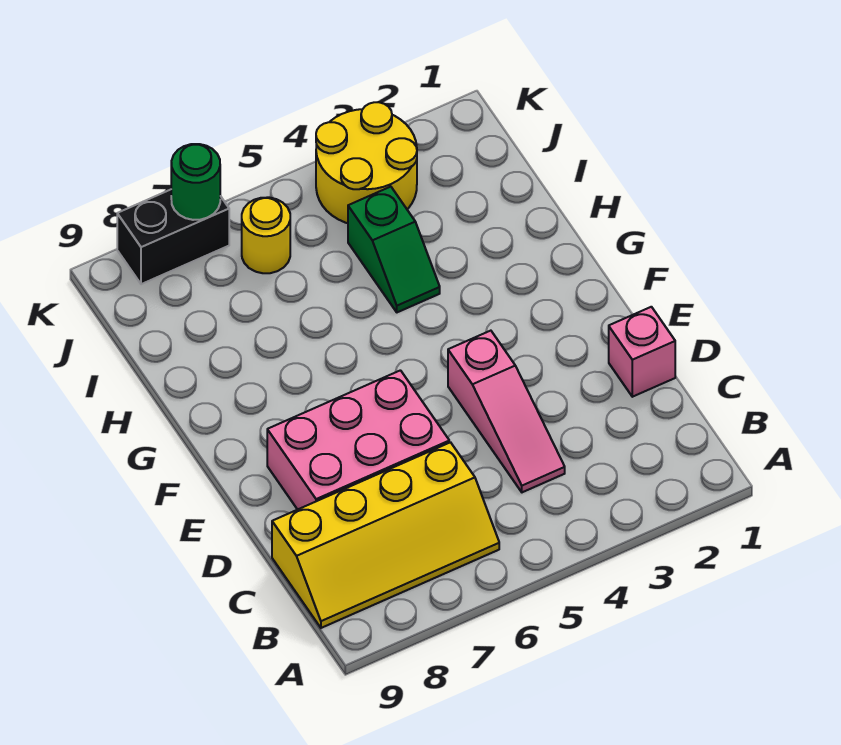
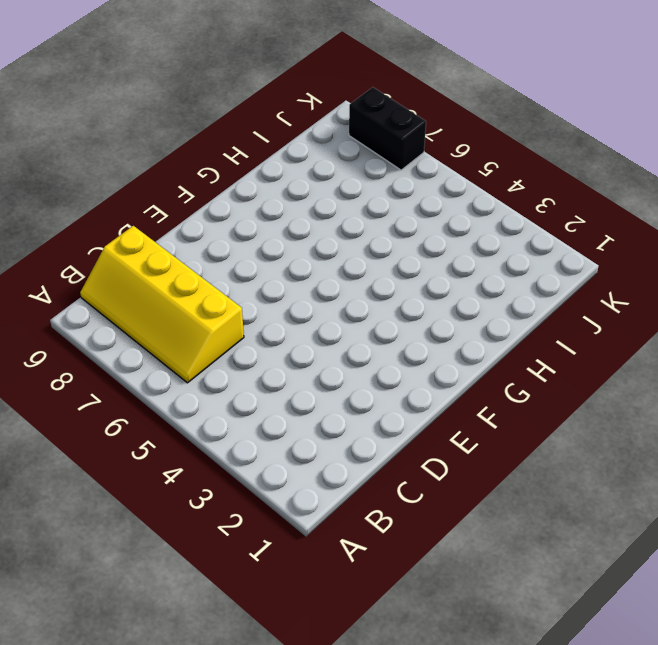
none -> pink 1x3 slope [448,331,565,492]
none -> pink 1x1 brick [609,307,675,397]

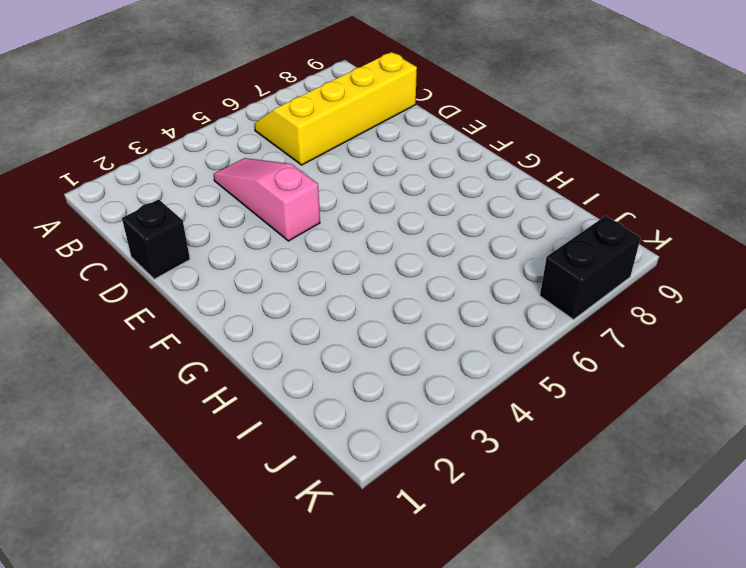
black 1x1 brick [122,199,190,279] -> pink 1x1 brick [609,307,675,397]
none -> pink 2x3 brick [267,370,449,510]
none -> green 1x2 slope [348,187,440,312]

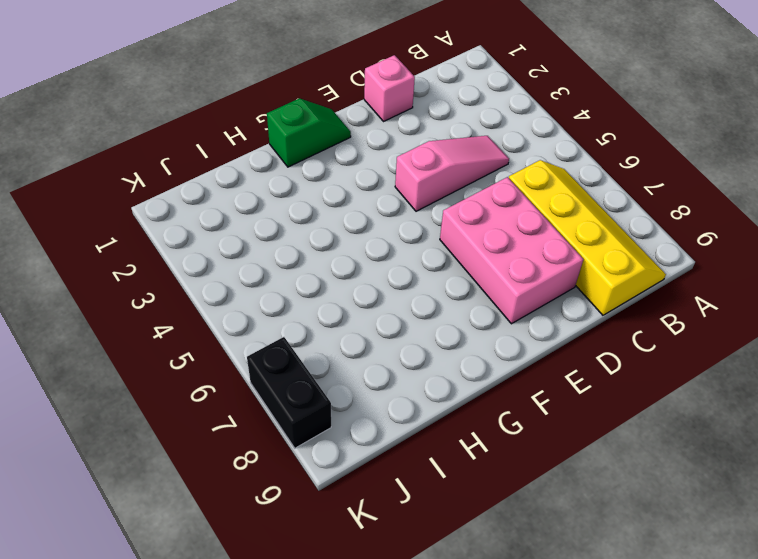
green 1x2 slope [267,98,351,167] -> green 1x2 slope moved to [348,187,440,312]
none -> yellow 2x2 round brick [316,102,417,223]
none -> yellow 1x1 round brick [242,197,290,273]

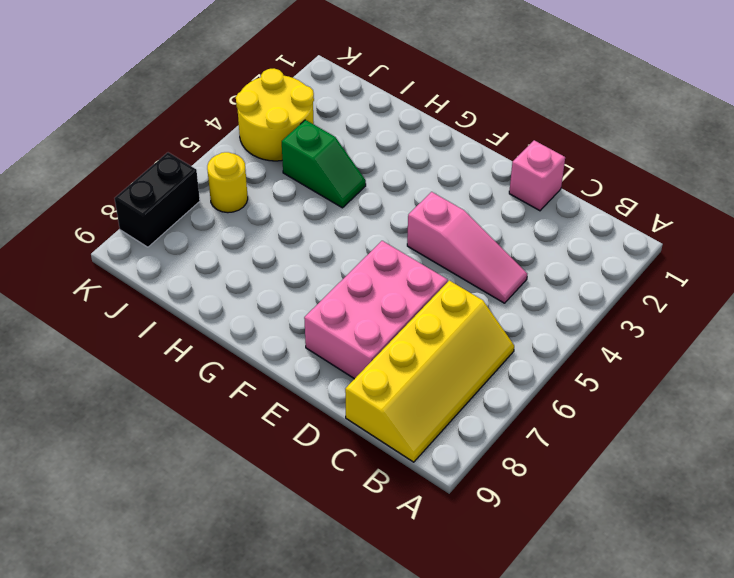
none -> green 1x1 round brick [171,144,220,220]

